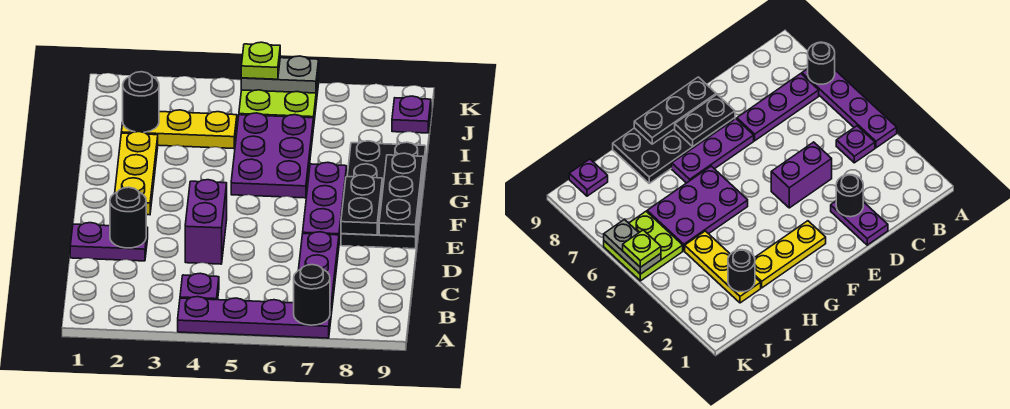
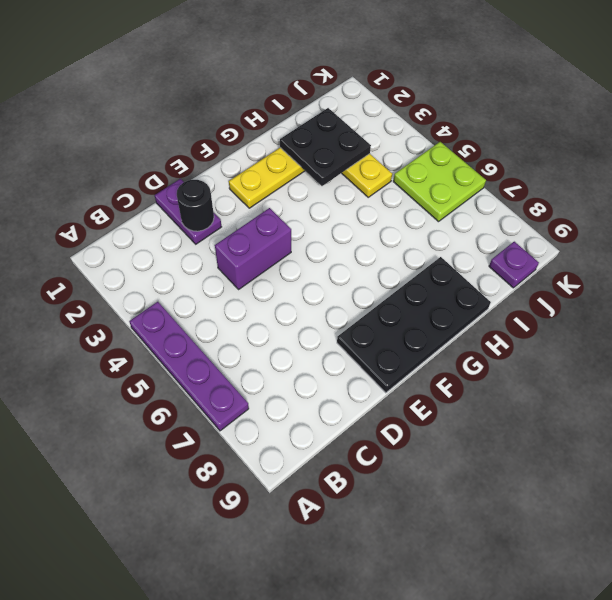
black 2x2 plate [280,108,371,186] -> black 1x1 round brick [123,72,159,132]
none -> purple 1x1 plate [180,273,219,300]
none -> purple 1x3 plate [299,232,339,314]
none -> purple 1x3 plate [303,162,347,242]

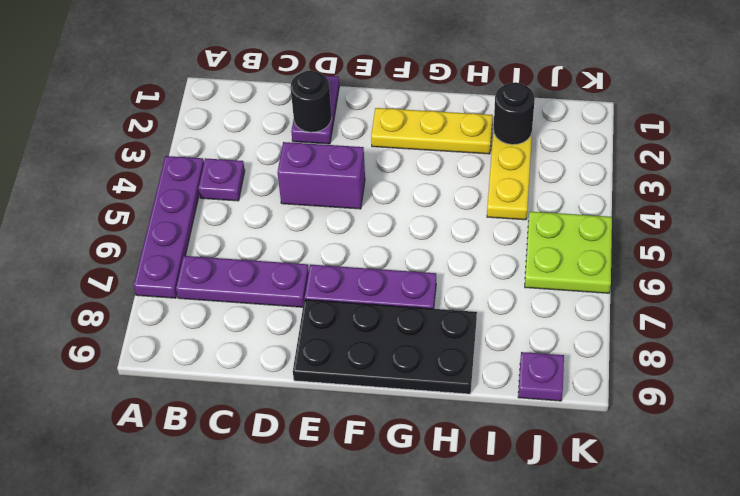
none -> purple 2x3 plate [231,113,313,198]
none -> black 1x1 round brick [294,265,330,325]
none -> black 1x2 plate [341,175,382,235]

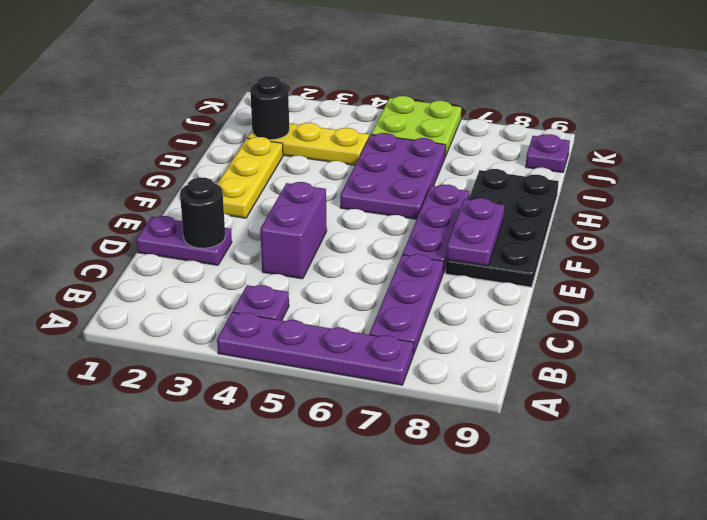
purple 1x2 plate [446,198,505,266] -> black 1x2 plate [341,175,382,235]
none -> black 1x1 round brick [294,265,330,325]
none -> black 1x3 plate [379,153,423,237]
none -> grey 1x2 plate [241,56,319,93]

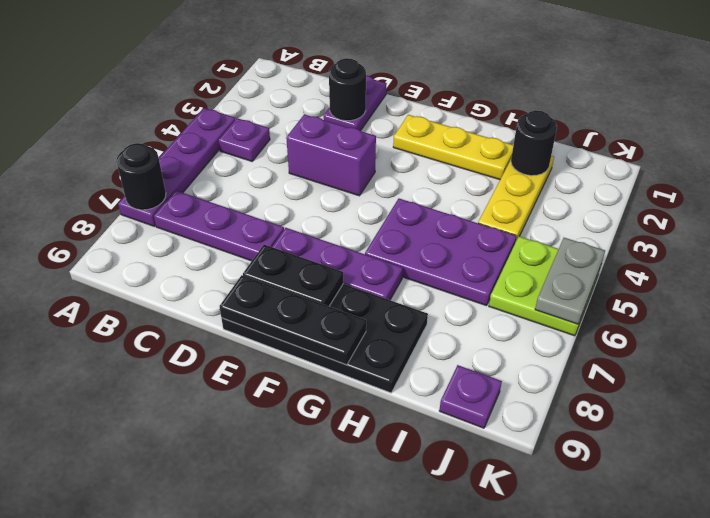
none -> lime 1x1 plate [241,42,280,79]

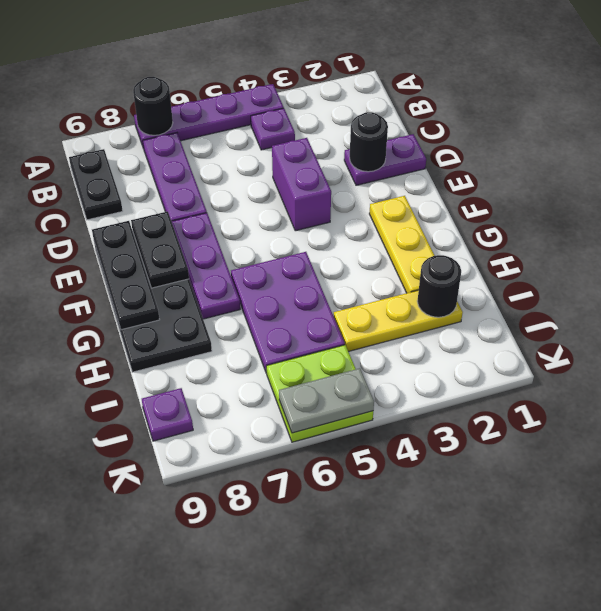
black 1x2 plate [69,149,123,220] -> none
none -> lime 1x1 plate [241,42,280,79]

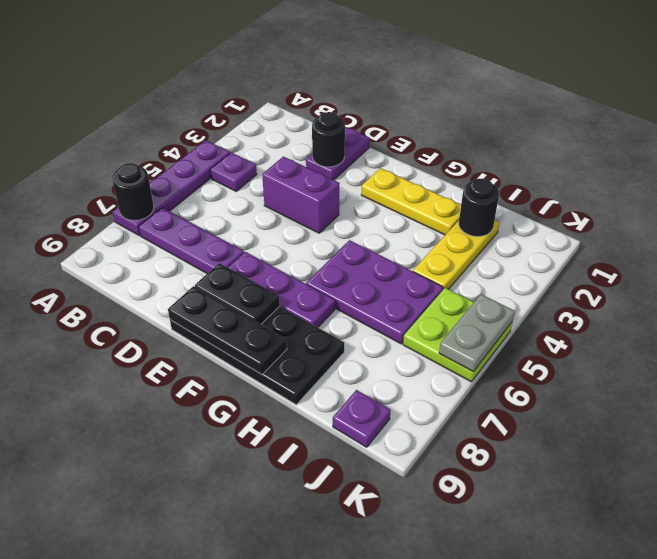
none -> lime 1x1 plate [241,42,280,79]

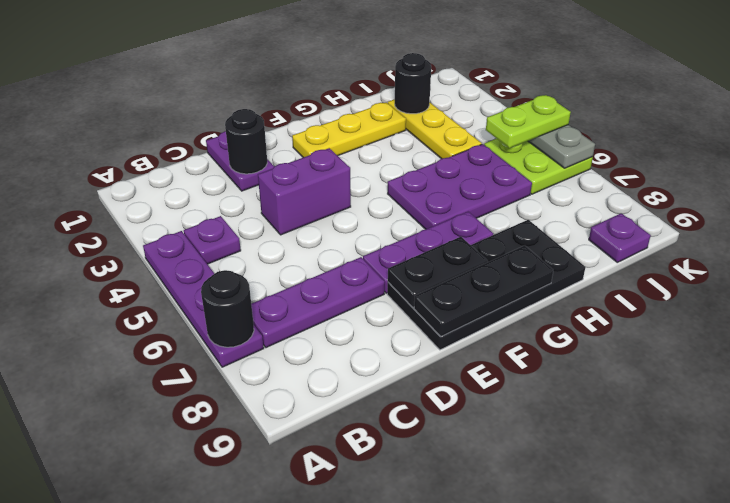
lime 1x2 plate [486,95,571,148] -> lime 1x1 plate [241,42,280,79]

